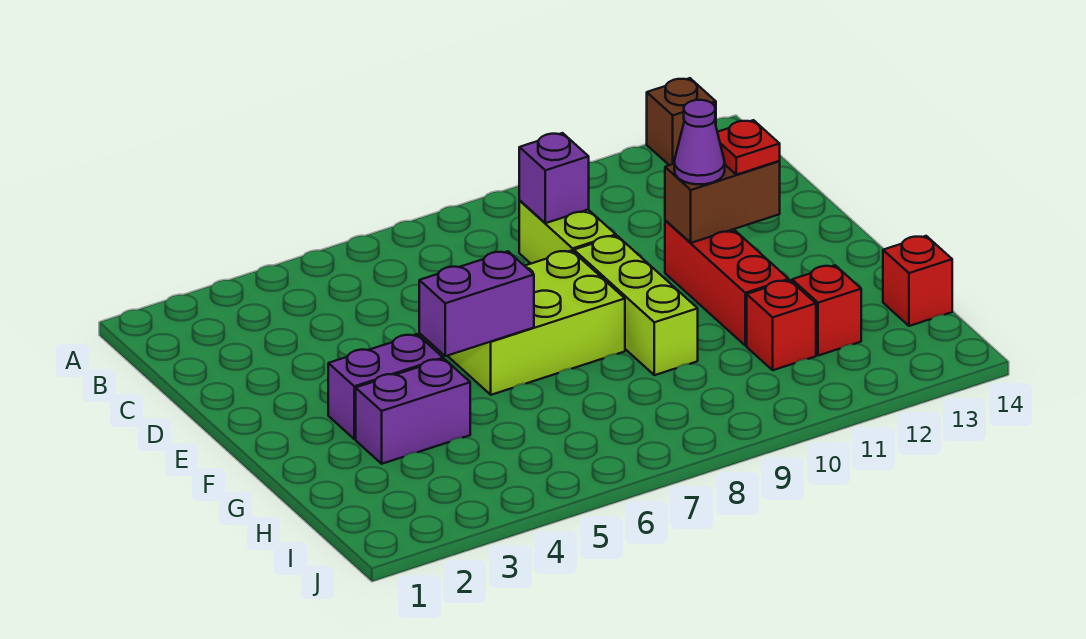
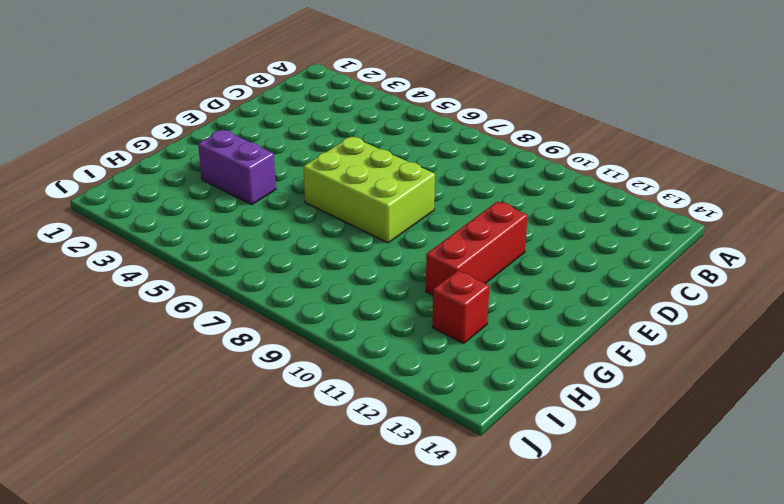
none -> brown 1x1 brick [647,78,716,165]
none -> lime 1x2 brick [519,201,616,264]
none -> lime 1x3 brick [574,236,698,375]

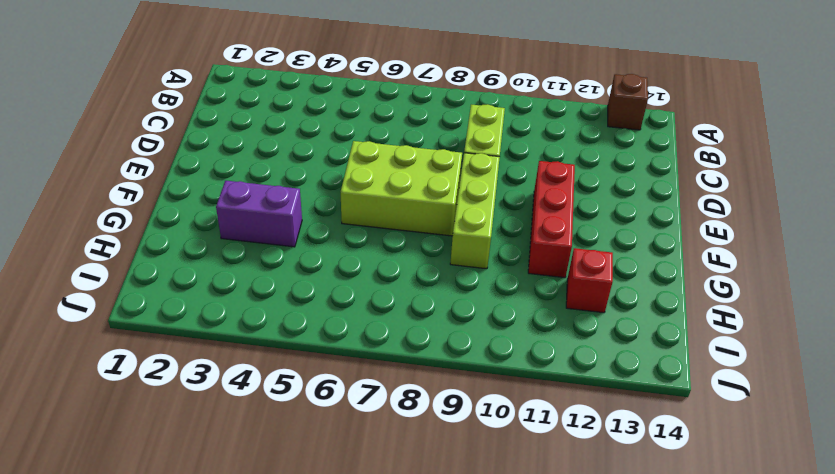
none -> purple 1x2 brick [328,334,443,439]
none -> red 1x1 brick [747,280,816,370]
none -> red 1x1 brick [883,236,952,326]

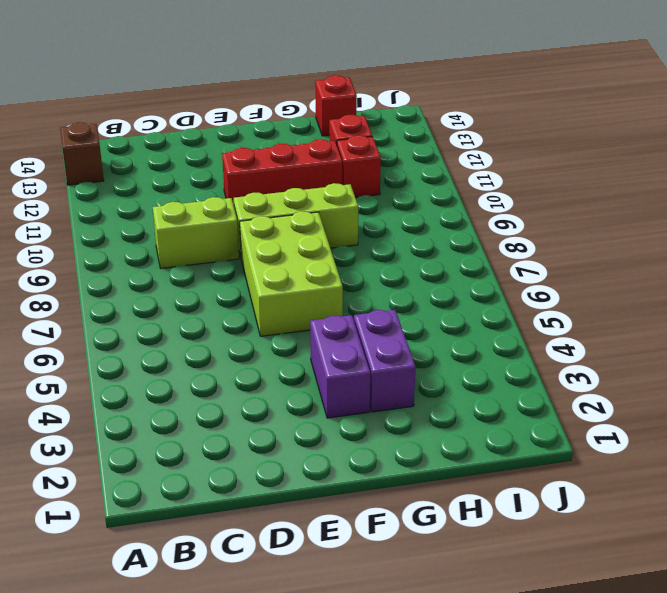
none -> purple 1x1 brick [519,133,589,223]
none -> brown 1x2 brick [665,161,780,243]
none -> purple 1x2 brick [419,251,534,356]

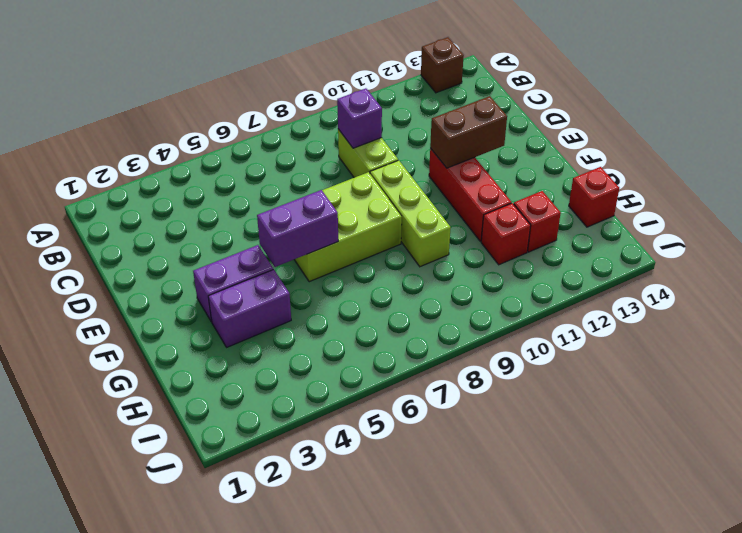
none -> purple 1x1 cone [674,100,725,184]
none -> red 1x1 plate [718,120,780,175]

